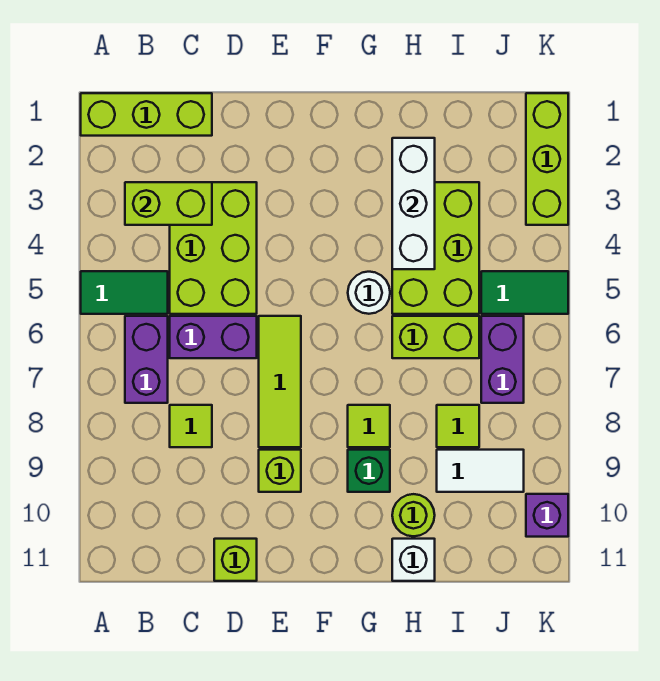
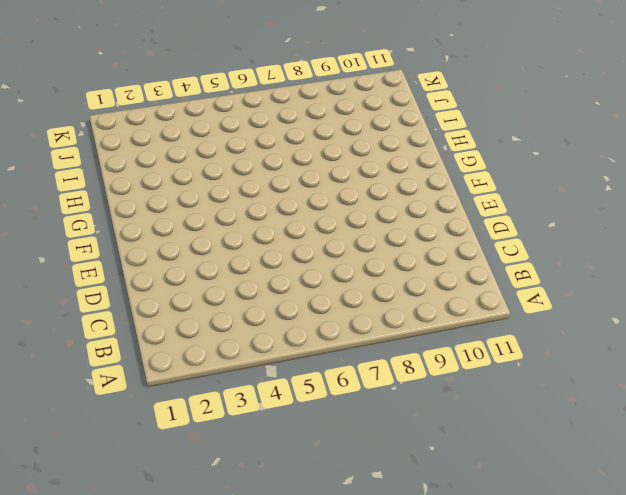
none -> lime 1x3 brick [81,93,212,136]
none -> green 1x2 tile [81,271,168,314]
none -> purple 1x2 brick [125,316,168,403]

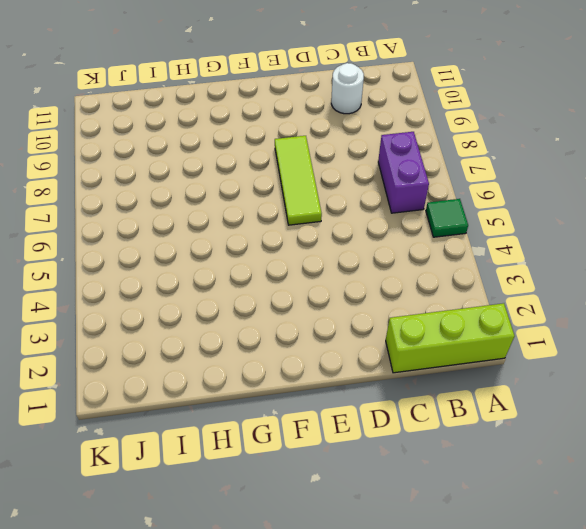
green 1x1 tile [426,199,468,237] -> green 1x2 tile [81,271,168,314]
white 1x1 round brick [331,63,364,114] -> white 1x1 round brick moved to [348,272,390,314]
none -> lime 2x3 brick [170,182,257,314]
none -> purple 1x2 brick [170,316,257,358]
none -> lime 1x1 tile [170,405,212,447]

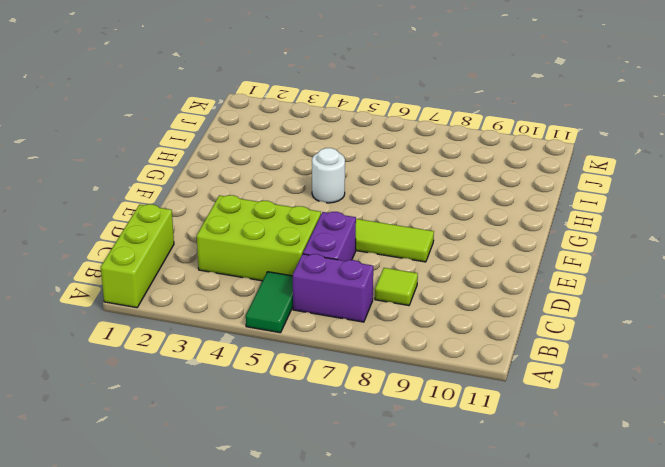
none -> lime 1x1 brick [214,539,257,581]
none -> lime 1x1 brick [259,450,301,492]
none -> lime 1x1 tile [348,405,390,447]

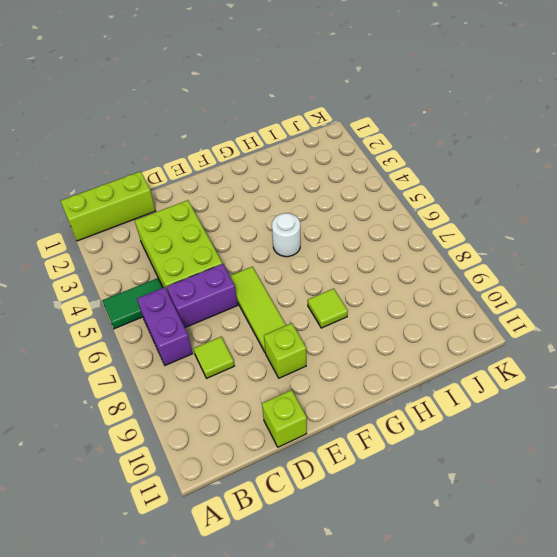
none -> green 1x1 brick [348,450,390,492]
none -> lime 2x3 brick [392,182,479,314]
none -> lime 1x2 brick [392,316,479,358]

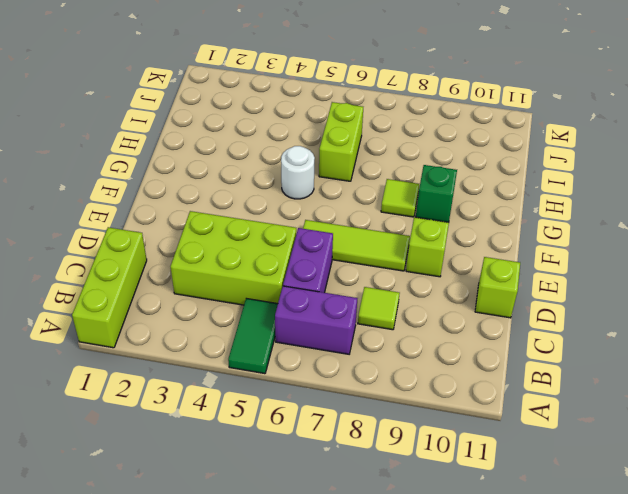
none -> lime 2x3 brick [392,182,479,314]
none -> lime 1x1 round brick [392,494,435,536]
none -> white 1x1 brick [392,539,435,581]

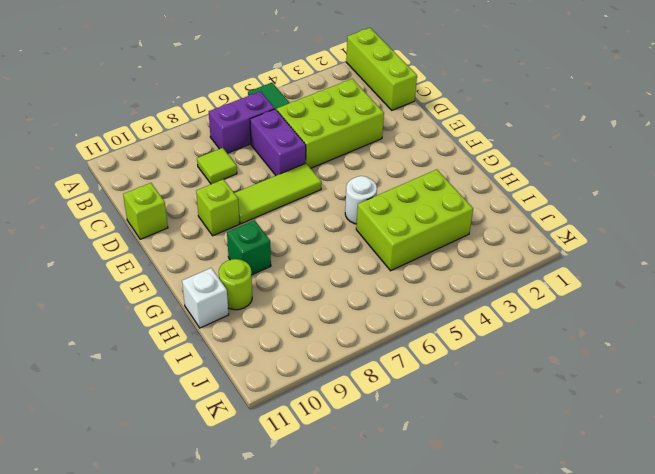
none -> lime 1x1 tile [348,405,390,447]
none -> lime 1x2 brick [392,316,479,358]
none -> lime 1x1 tile [437,405,479,447]

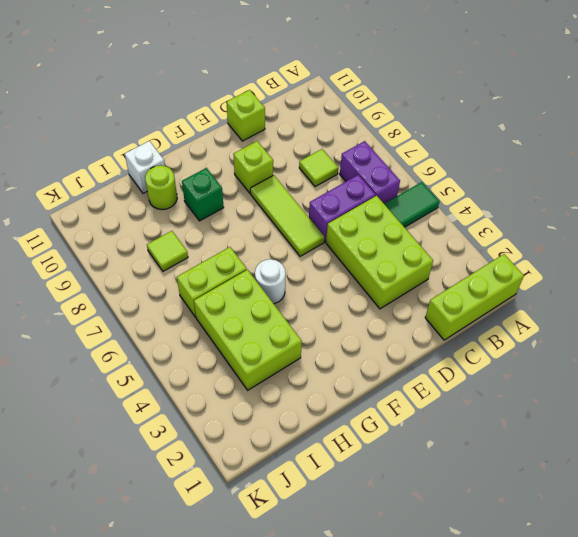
none -> lime 1x1 tile [348,405,390,447]
none -> white 1x2 tile [437,450,524,492]
none -> green 1x2 tile [481,271,568,314]

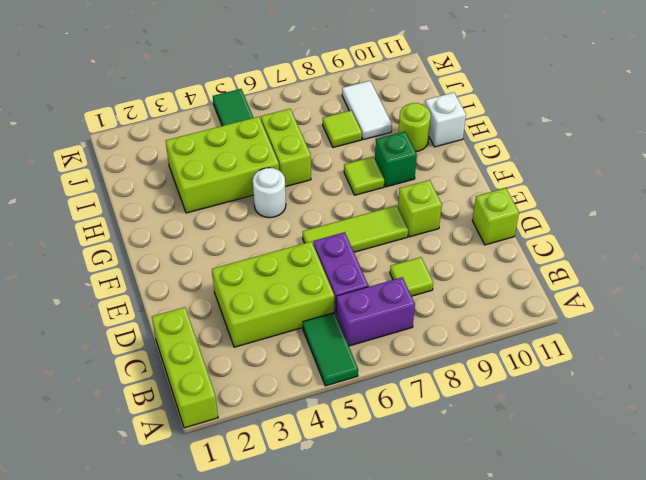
none -> purple 1x2 brick [481,316,524,403]
none -> lime 1x3 brick [526,93,568,225]
none -> purple 1x1 brick [526,494,568,537]

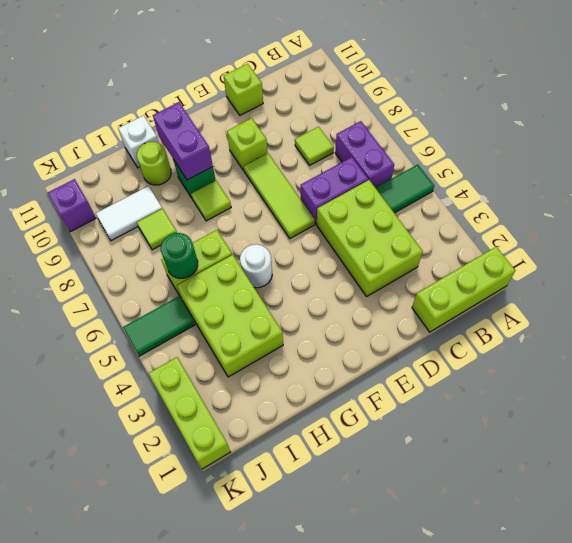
purple 1x2 brick [153,102,213,180] -> purple 1x2 brick moved to [481,316,524,403]
green 1x1 round brick [161,233,198,278] -> none
none -> lime 1x2 brick [125,182,212,225]
none -> white 1x3 brick [392,138,435,269]

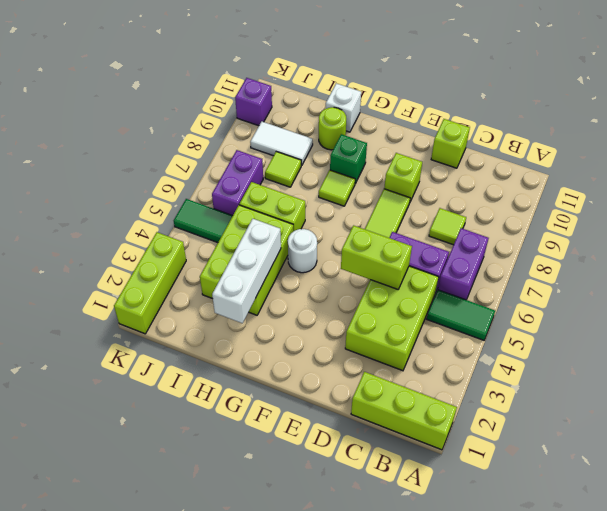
lime 1x2 brick [341,225,412,289] -> lime 1x2 brick moved to [125,182,212,225]

